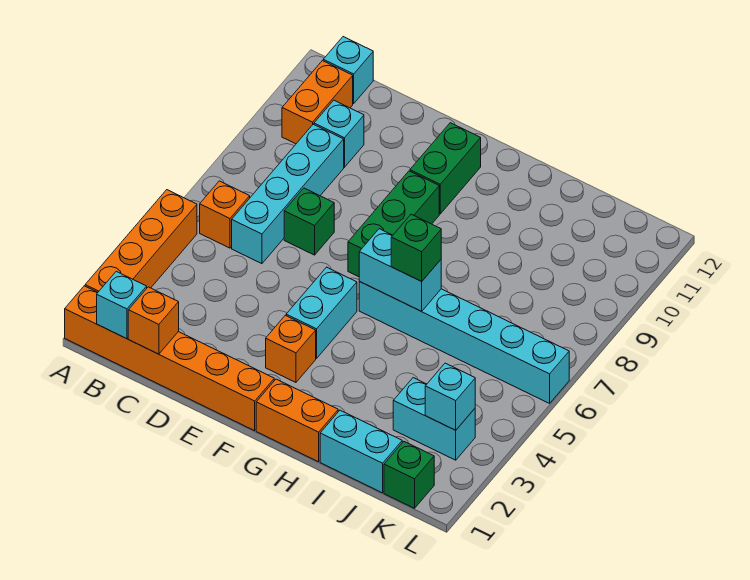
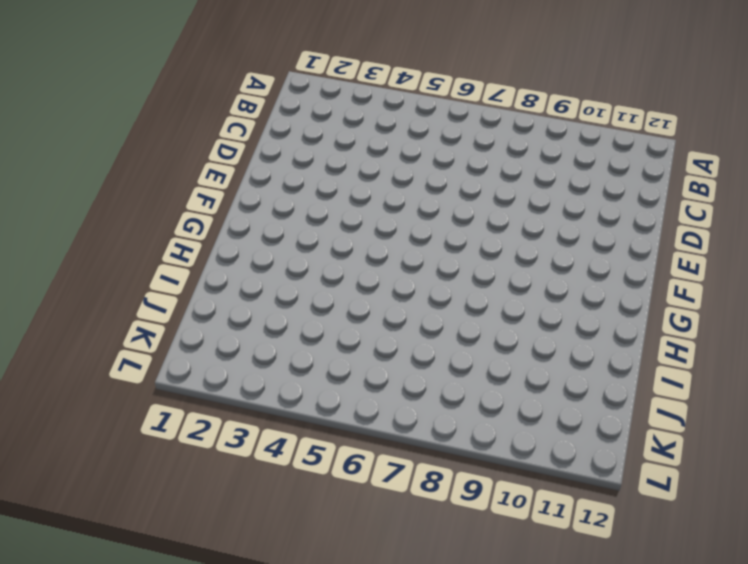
none -> orange 1x6 brick [65,286,274,431]
none -> orange 1x4 brick [85,190,197,292]
none -> orange 1x1 brick [200,181,250,248]

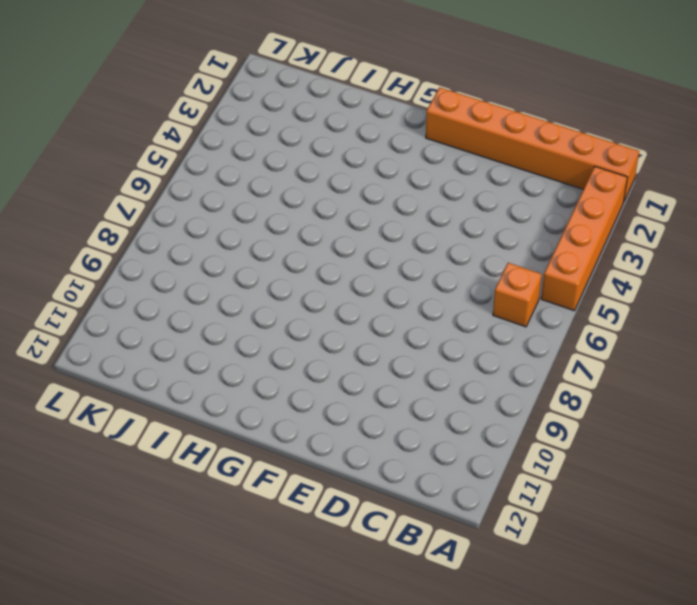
none -> orange 1x2 brick [282,61,353,144]
none -> cyan 1x1 brick [323,37,373,104]
none -> cyan 1x4 brick [232,124,344,264]

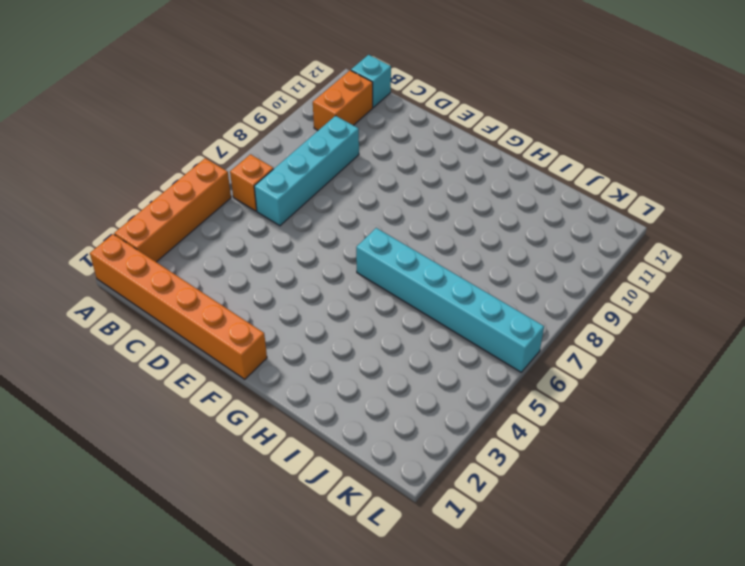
none -> cyan 1x1 brick [314,100,364,167]
none -> green 1x1 brick [284,188,334,255]
none -> orange 1x1 brick [266,315,316,382]

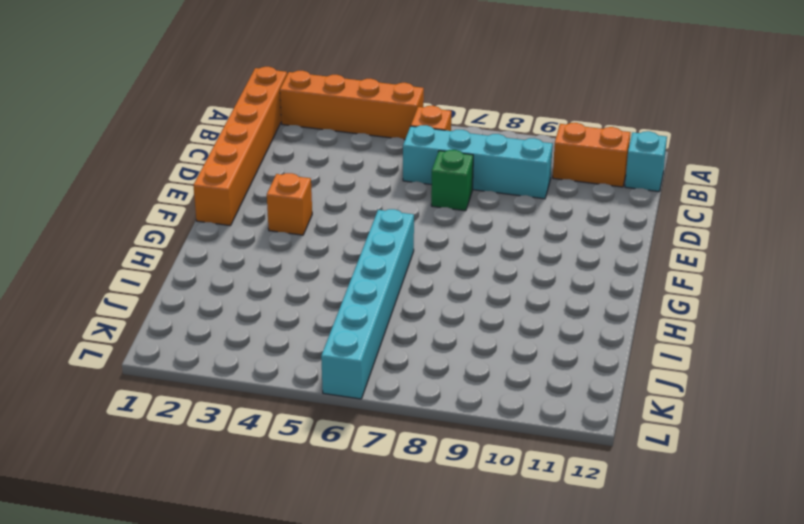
none -> cyan 1x1 brick [314,100,364,167]
none -> cyan 1x2 brick [286,267,357,358]
none -> green 1x3 brick [348,171,439,277]

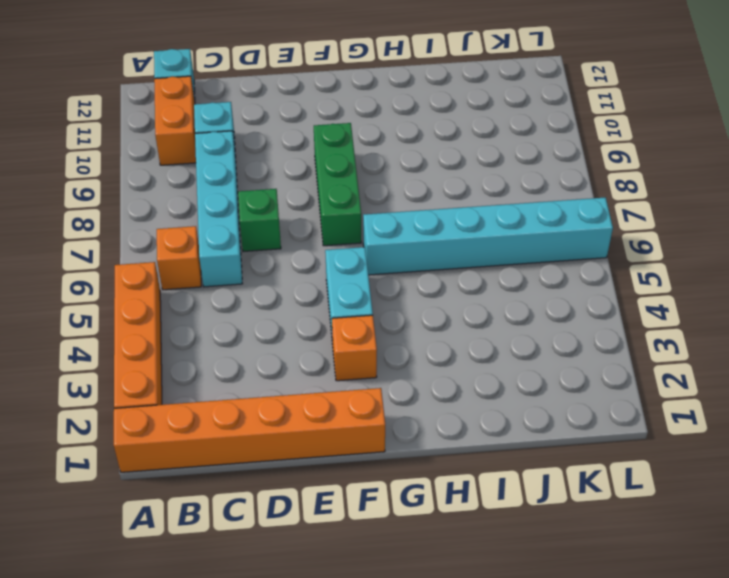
none -> green 1x2 brick [410,123,481,214]
none -> orange 1x2 brick [256,379,338,462]
none -> cyan 1x2 brick [320,410,402,493]

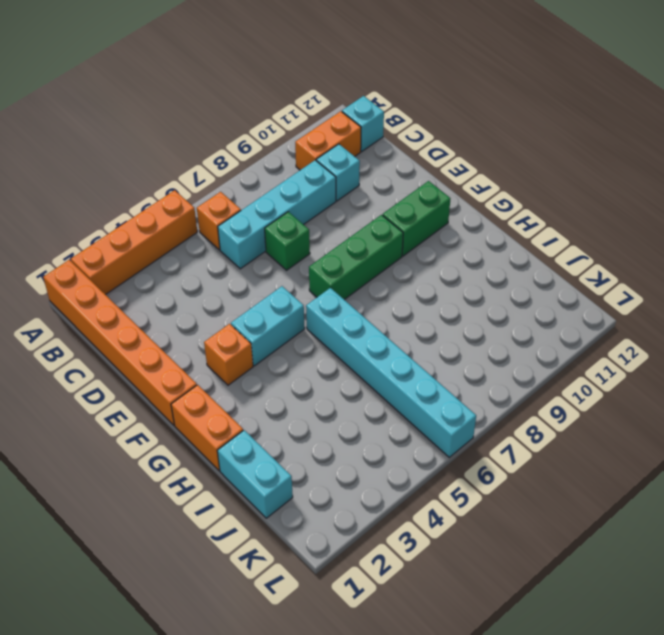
none -> cyan 1x2 brick [393,378,475,460]
none -> green 1x1 brick [384,442,434,508]
none -> cyan 1x1 brick [97,271,147,339]

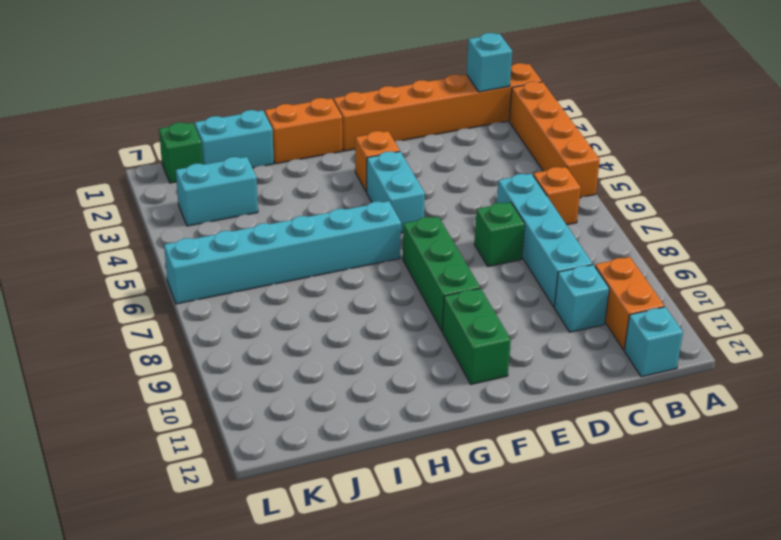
none -> orange 1x1 brick [128,287,179,354]
none -> cyan 1x2 brick [359,229,441,311]
none -> cyan 1x1 brick [425,363,475,430]

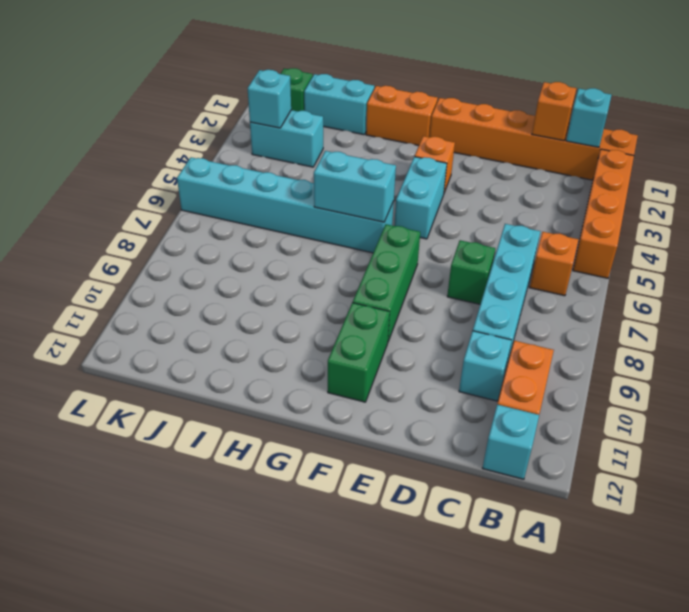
none -> green 1x1 brick [391,214,441,281]

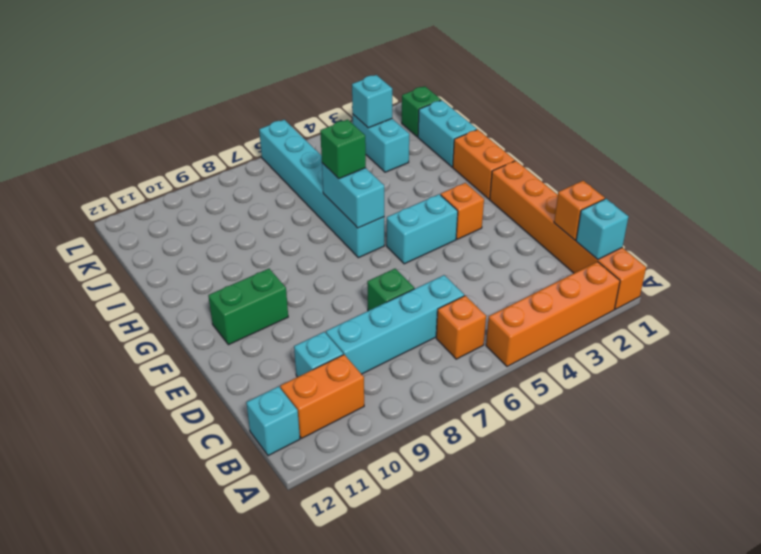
none -> green 1x3 brick [348,171,439,277]

